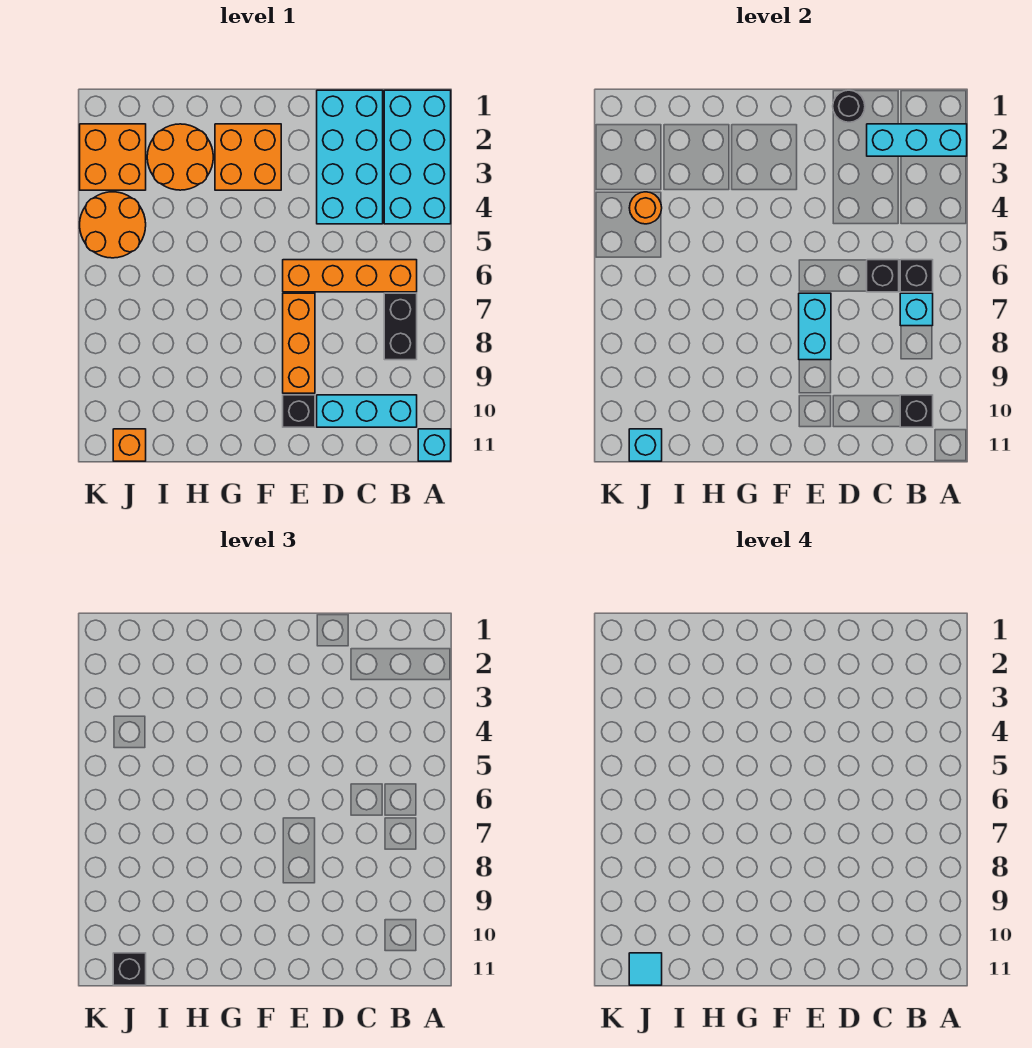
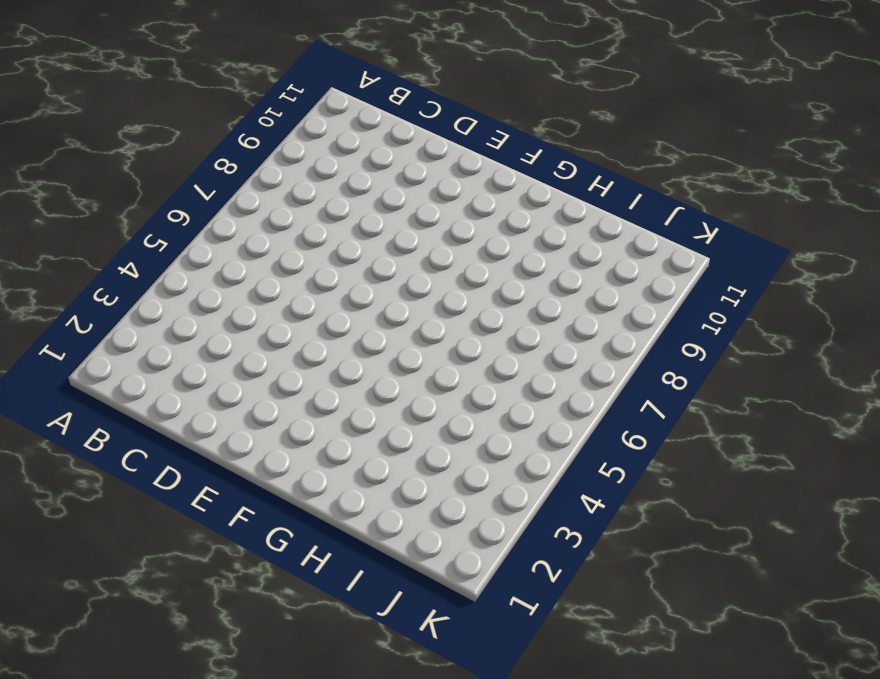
none -> cyan 2x4 brick [384,90,451,224]
none -> cyan 1x1 brick [418,429,451,461]
none -> orange 1x4 brick [283,260,417,292]

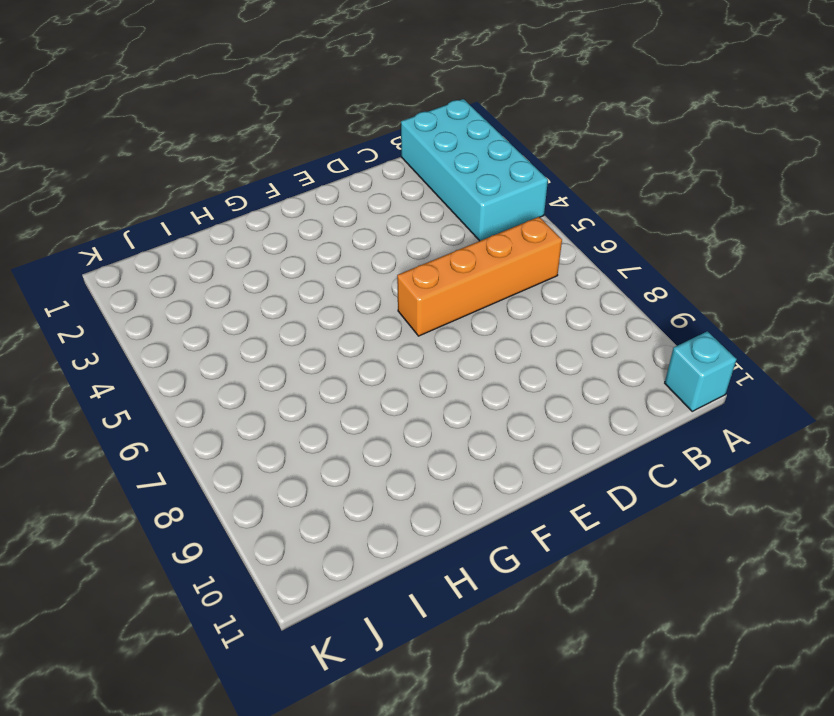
none -> black 1x2 brick [384,293,417,360]
none -> cyan 1x3 brick [317,395,417,427]
none -> cyan 2x4 brick [317,90,383,224]

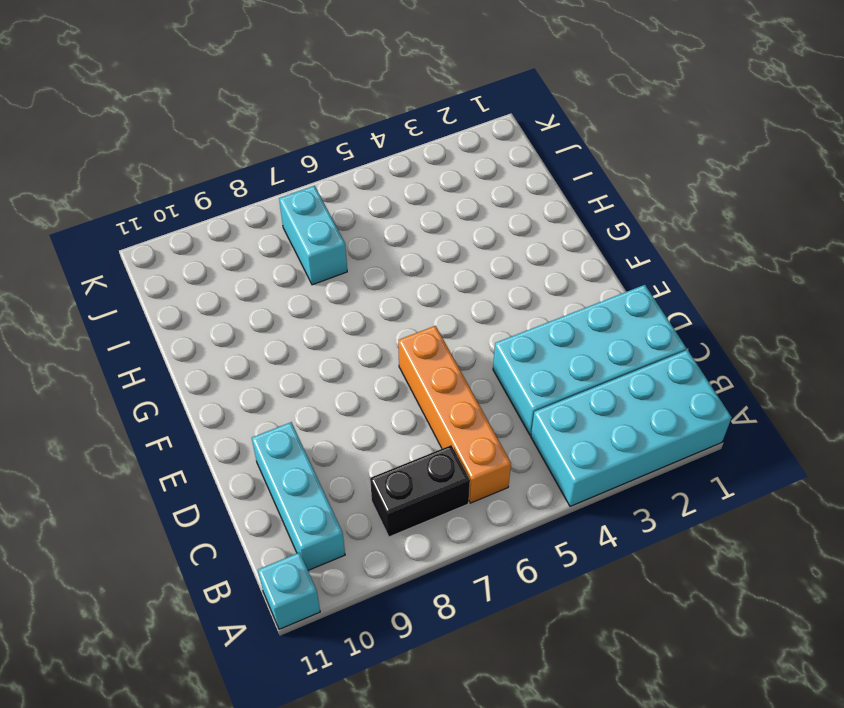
cyan 1x2 brick [279,186,347,285] -> cyan 1x2 brick turned to [799,293,831,360]
none -> orange 1x3 brick [283,293,315,393]
none -> black 1x1 brick [283,395,315,427]
none -> orange 2x2 brick [215,124,281,190]

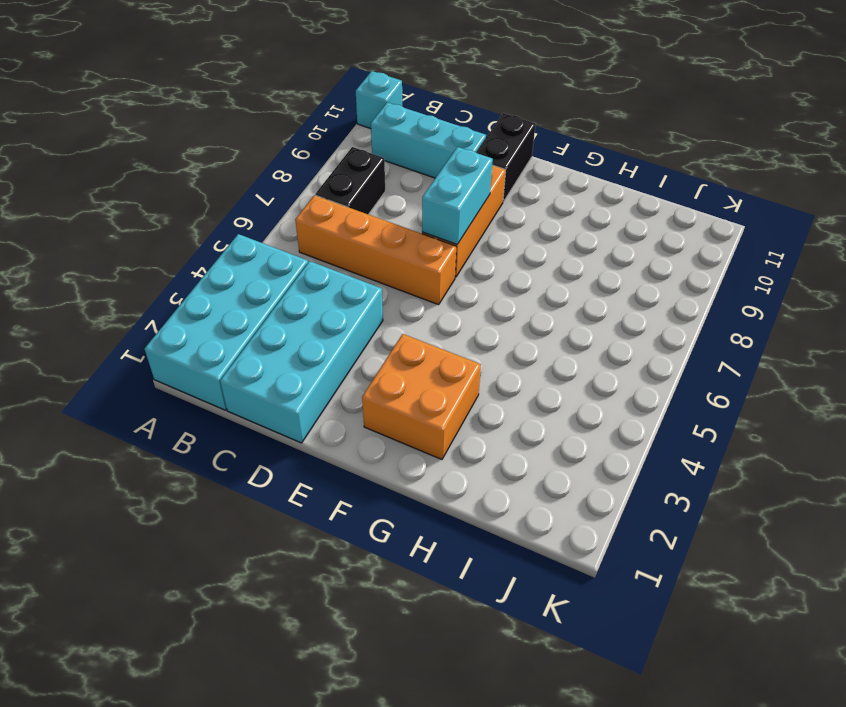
black 1x2 brick [476,113,536,202] -> black 1x1 brick [283,395,315,427]
none -> orange 2x2 round brick [147,124,213,190]
none -> orange 2x2 brick [80,124,146,190]
none -> orange 2x2 round brick [80,192,146,258]

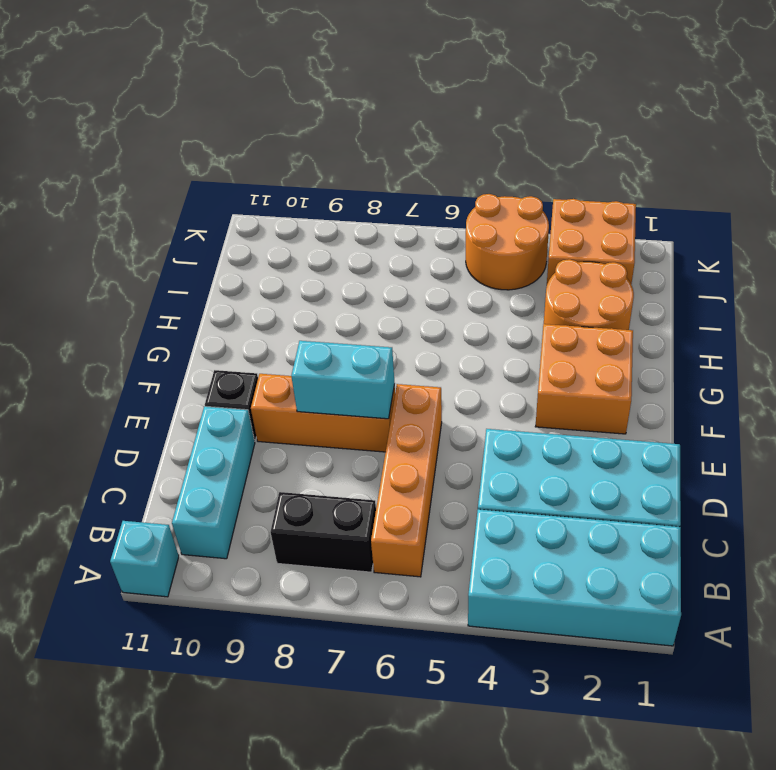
none -> orange 1x1 brick [113,429,146,461]
none -> cyan 1x3 brick [867,124,967,156]
none -> black 1x1 brick [900,260,933,292]

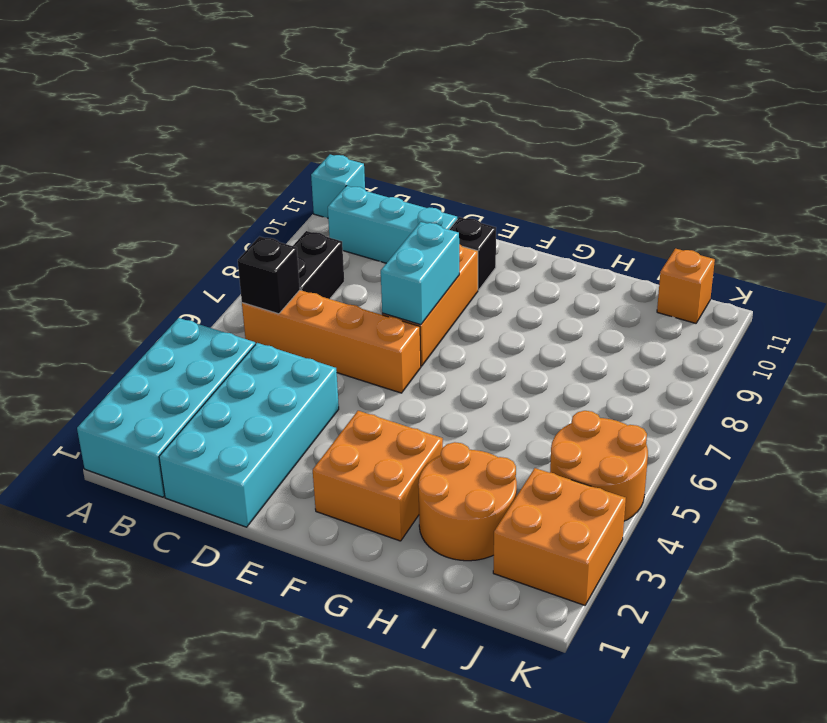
none -> cyan 1x3 brick [867,124,967,156]
none -> cyan 1x1 brick [900,293,933,326]
none -> black 1x1 brick [900,395,933,427]

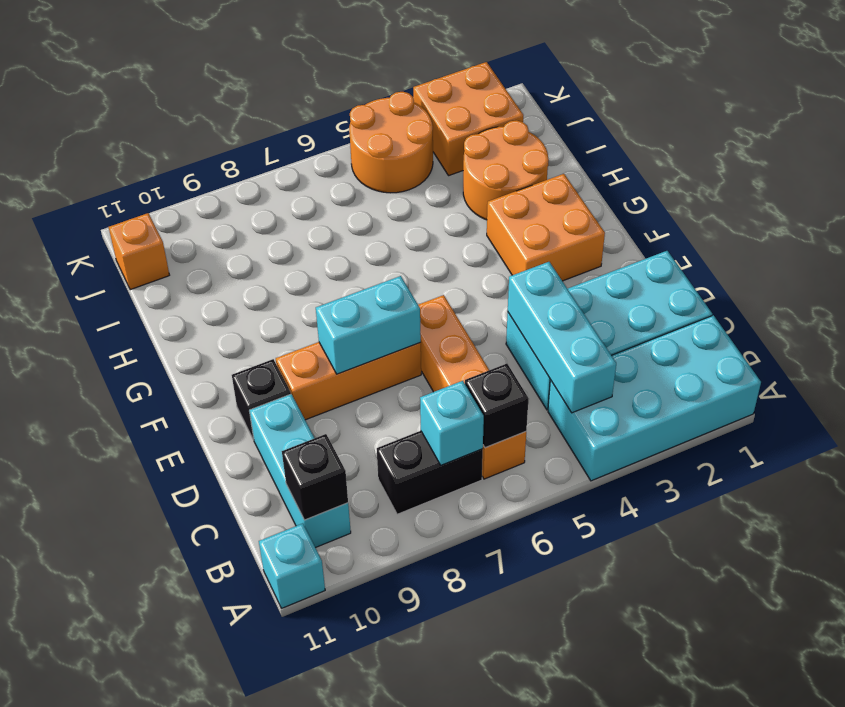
cyan 1x3 brick [508,262,616,413] -> cyan 1x3 brick moved to [867,124,967,156]
none -> black 1x1 brick [867,260,899,292]
none -> black 1x1 round brick [833,90,865,122]
none -> orange 1x1 round brick [629,192,662,224]

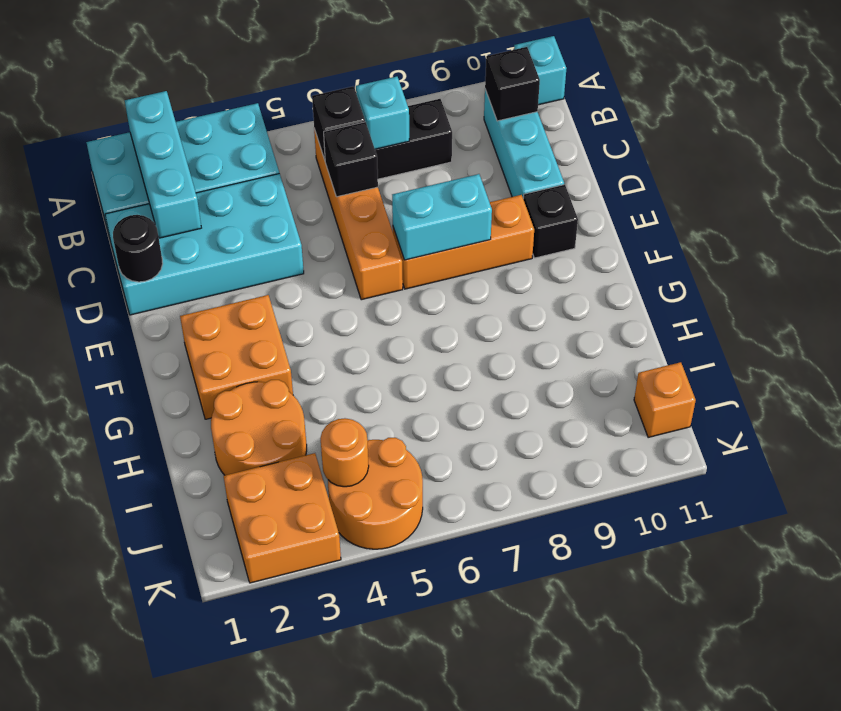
none -> cyan 1x1 brick [629,429,662,461]
none -> black 1x1 brick [113,953,146,985]
none -> cyan 1x1 tile [629,953,662,985]

